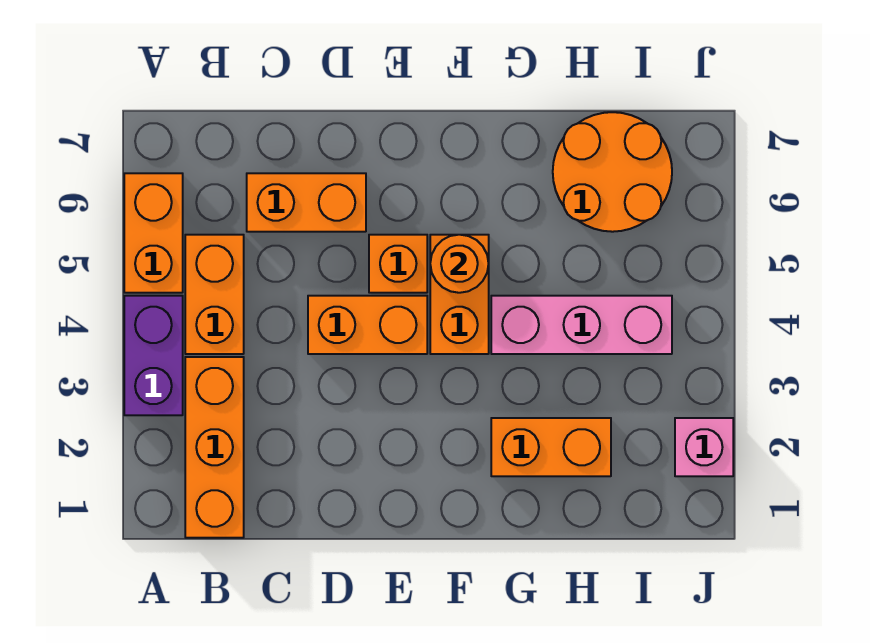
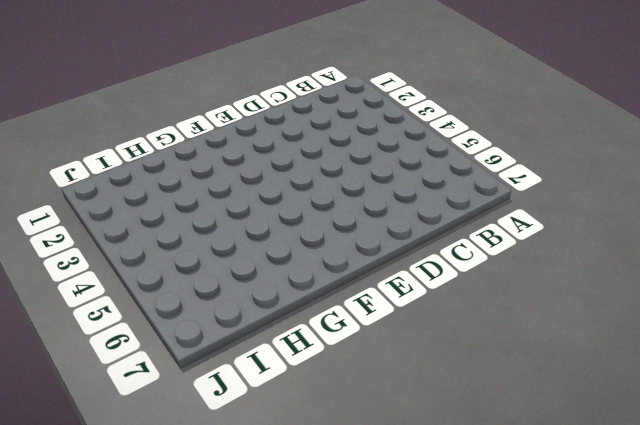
none -> purple 1x2 brick [124,296,183,415]
none -> orange 1x2 brick [124,173,183,293]
none -> orange 1x3 brick [185,357,244,538]

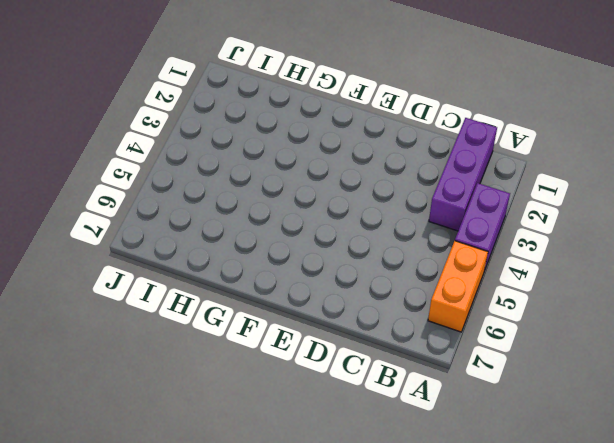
purple 1x3 brick [429,118,497,231] -> orange 1x3 brick [185,357,244,538]
none -> orange 1x2 brick [185,235,244,354]
none -> orange 1x2 brick [247,173,366,232]
none -> orange 1x2 brick [308,296,427,354]

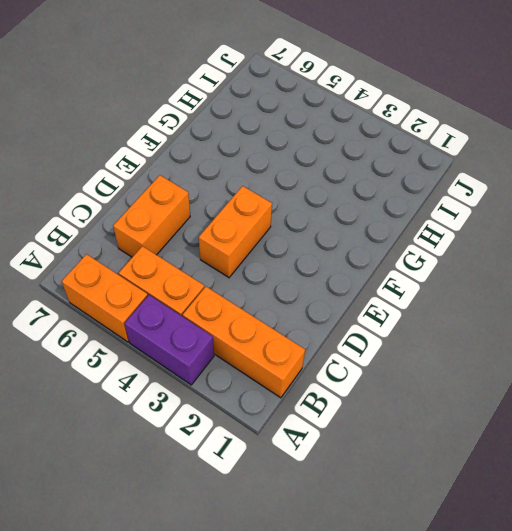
none -> orange 1x1 brick [369,235,427,293]
none -> orange 1x2 brick [430,235,489,354]
none -> orange 1x2 brick [491,418,611,476]

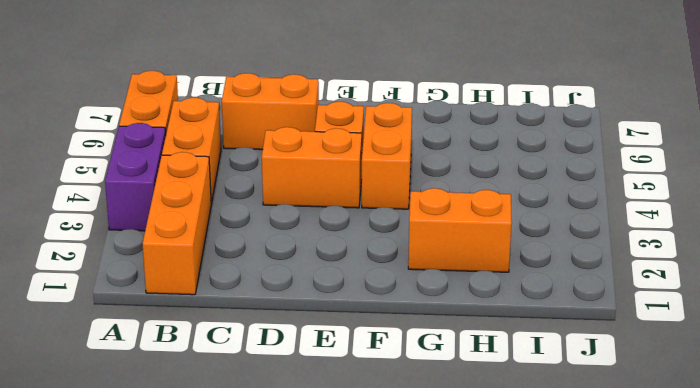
none -> pink 1x3 brick [491,296,672,354]
none -> orange 2x2 round brick [553,112,672,232]
none -> pink 1x1 brick [675,418,733,476]

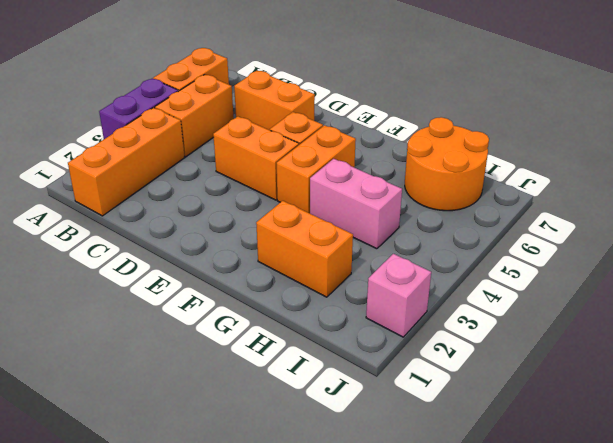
pink 1x2 brick [310,159,402,249] -> pink 1x3 brick [491,296,672,354]
none -> orange 1x1 round brick [430,235,489,293]

